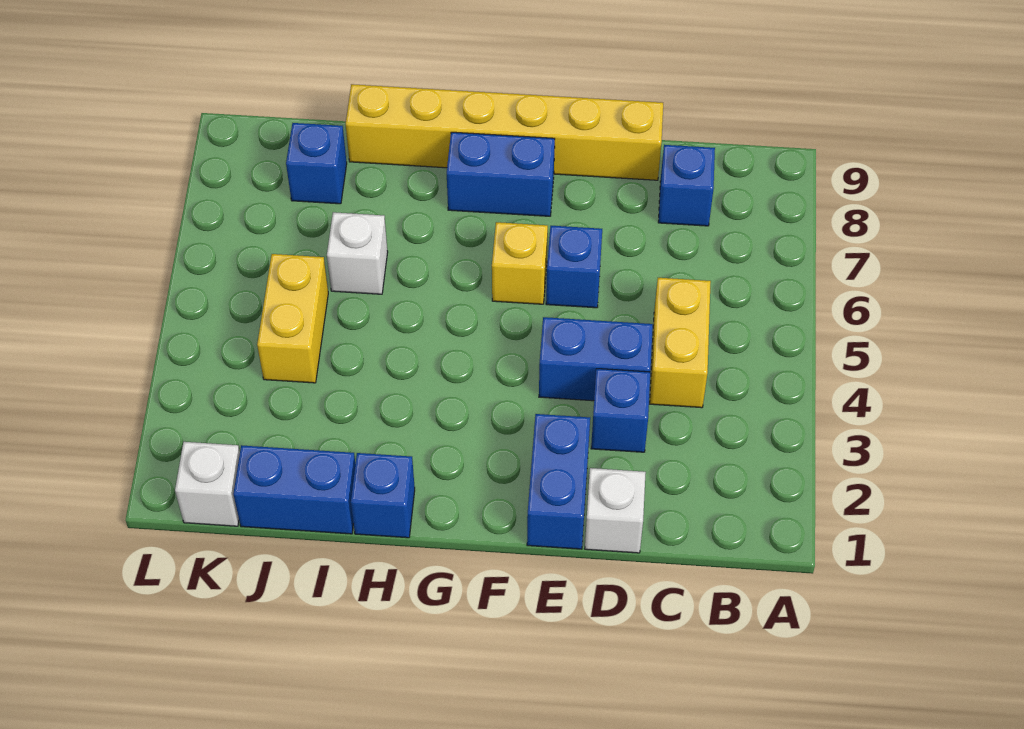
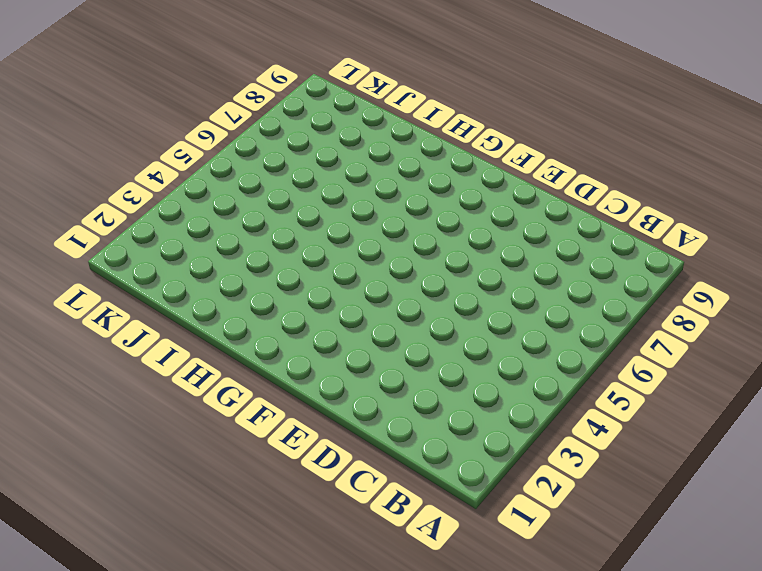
none -> yellow 1x2 brick [650,278,711,408]
none -> blue 1x1 brick [658,145,715,226]
none -> white 1x1 brick [585,468,646,553]

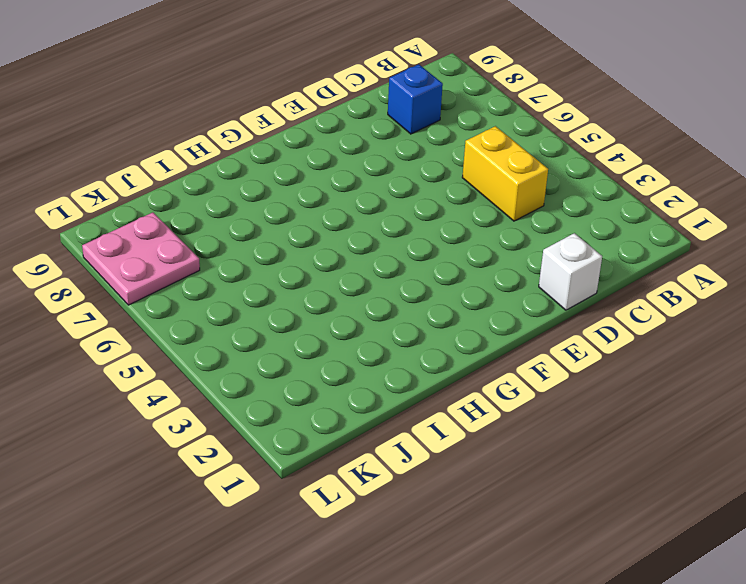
pink 2x2 plate [82,212,200,305] -> none
none -> blue 1x1 brick [591,369,650,452]
none -> blue 1x2 brick [539,317,653,401]
none -> yellow 1x6 brick [346,84,663,180]

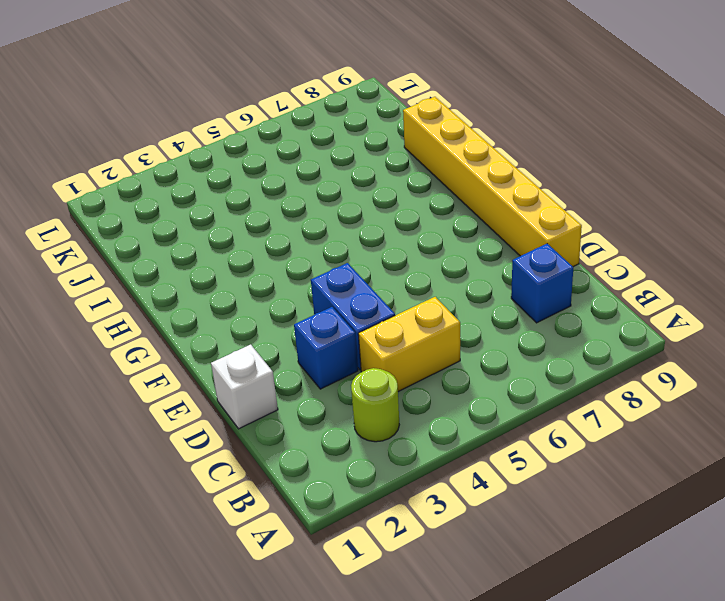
lime 1x1 round brick [351,368,399,442] -> none
none -> blue 1x2 brick [527,414,590,549]
none -> blue 1x1 brick [546,226,602,308]
none -> yellow 1x1 brick [492,222,548,304]

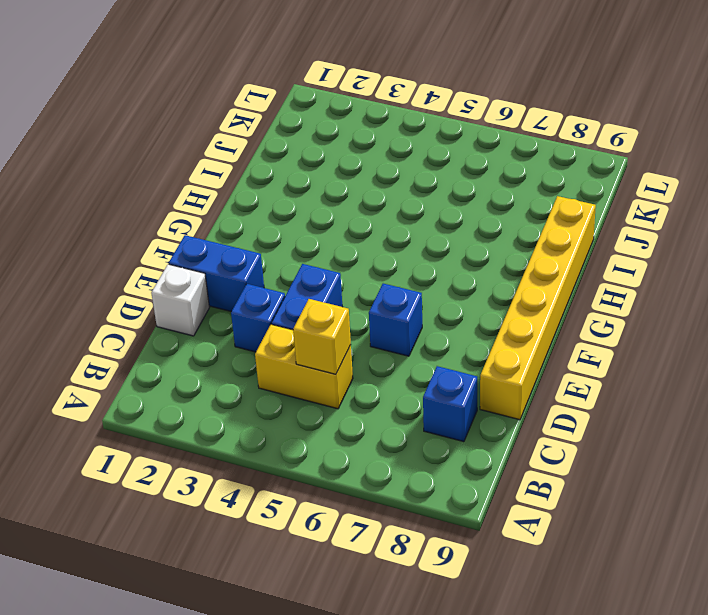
yellow 1x1 brick [293,299,351,374] -> yellow 1x1 brick moved to [492,222,548,304]
none -> blue 1x2 brick [447,132,555,216]
none -> blue 1x1 brick [351,453,415,538]
none -> blue 1x2 brick [233,445,355,534]

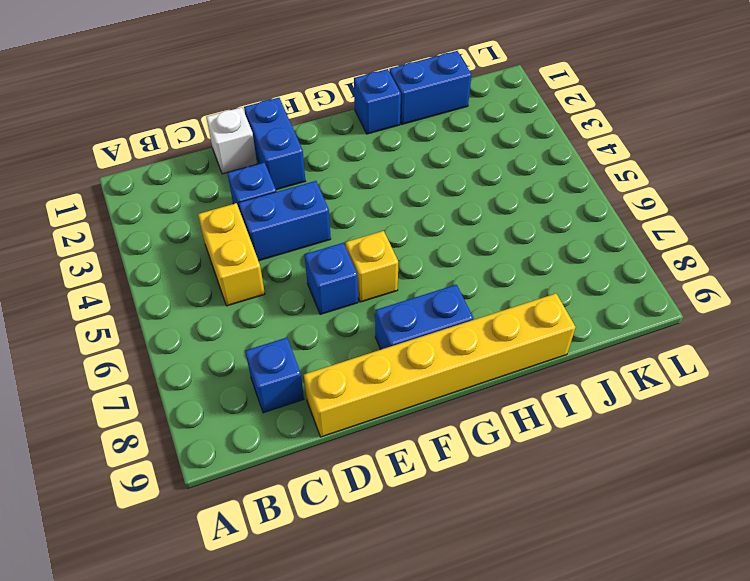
none -> white 1x1 brick [327,212,388,294]
none -> yellow 1x2 brick [257,254,328,383]
none -> blue 1x1 brick [286,123,347,204]

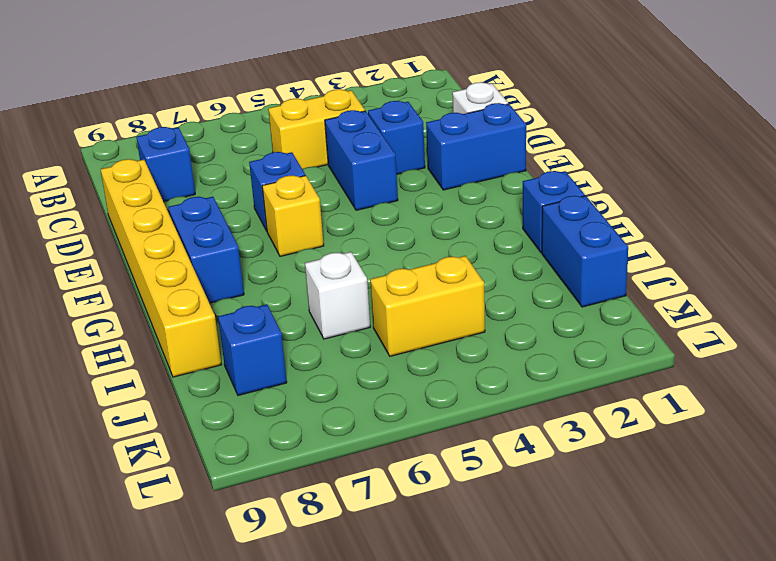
none -> white 1x1 brick [175,442,240,526]

